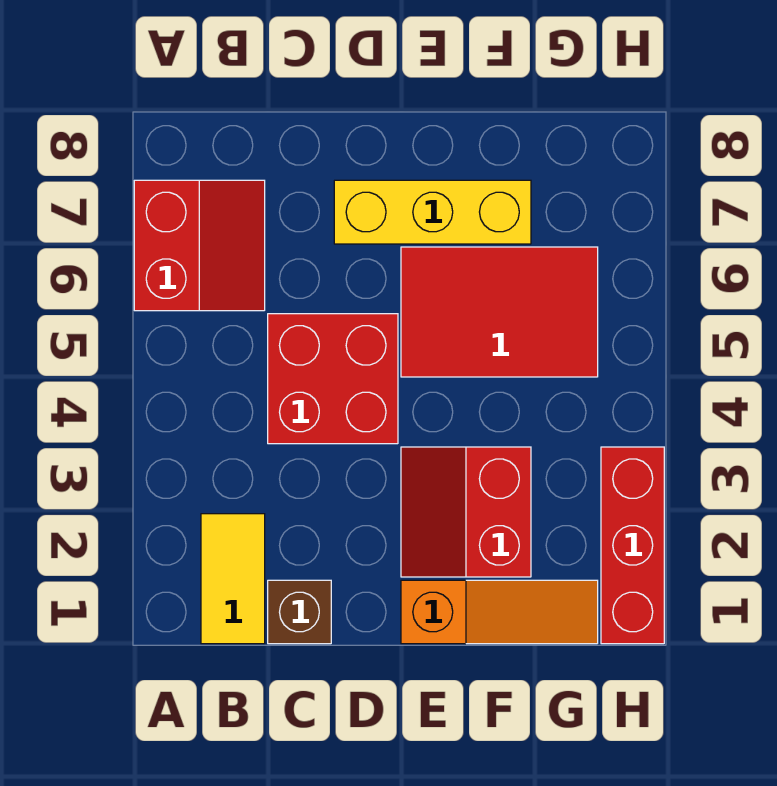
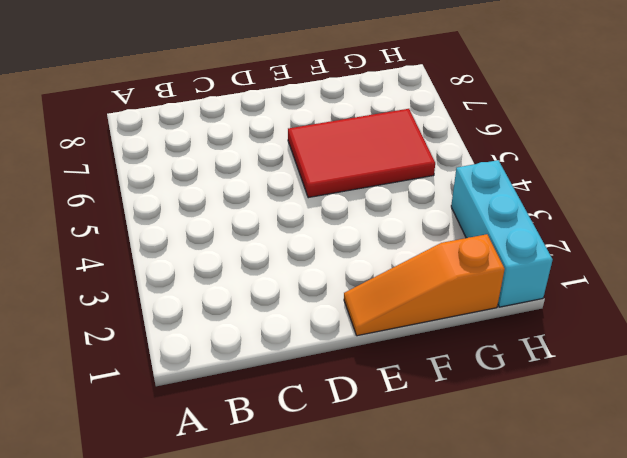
orange 1x3 slope [344,234,505,336] -> orange 1x3 slope turned to [401,580,598,644]
cyan 1x3 brick [451,160,553,307] -> red 1x3 brick [601,447,664,644]
none -> red 2x2 slope [134,180,265,311]
none -> yellow 1x2 tile [201,514,265,644]

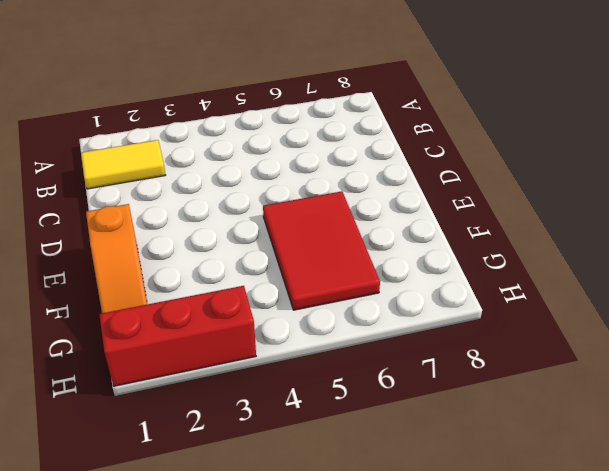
none -> red 2x2 slope [134,180,265,311]
none -> brown 1x1 brick [268,580,331,644]

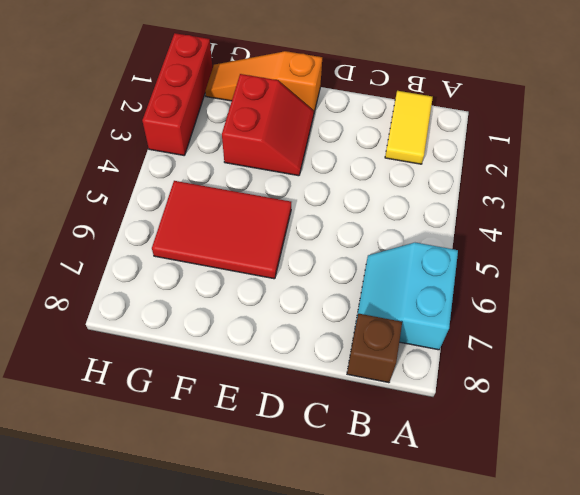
cyan 2x2 slope [356,243,458,350] -> red 2x2 slope [134,180,265,311]
brown 1x1 brick [347,314,402,383] -> brown 1x1 brick moved to [268,580,331,644]
none -> red 2x2 brick [268,314,398,444]
none -> yellow 1x3 brick [334,180,531,244]

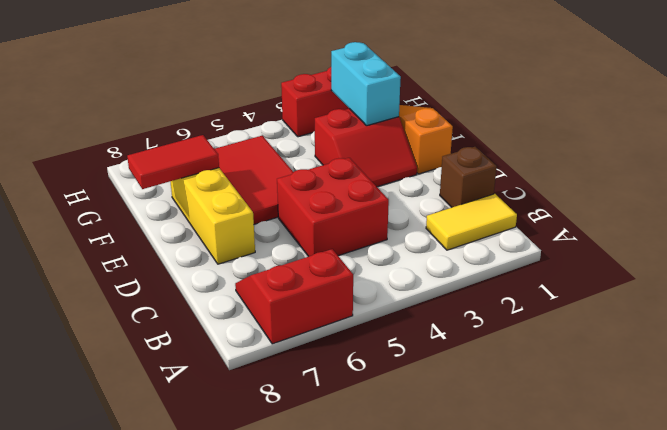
cyan 1x2 brick [331,42,401,126] -> none
red 1x2 tile [127,135,219,189] -> none

